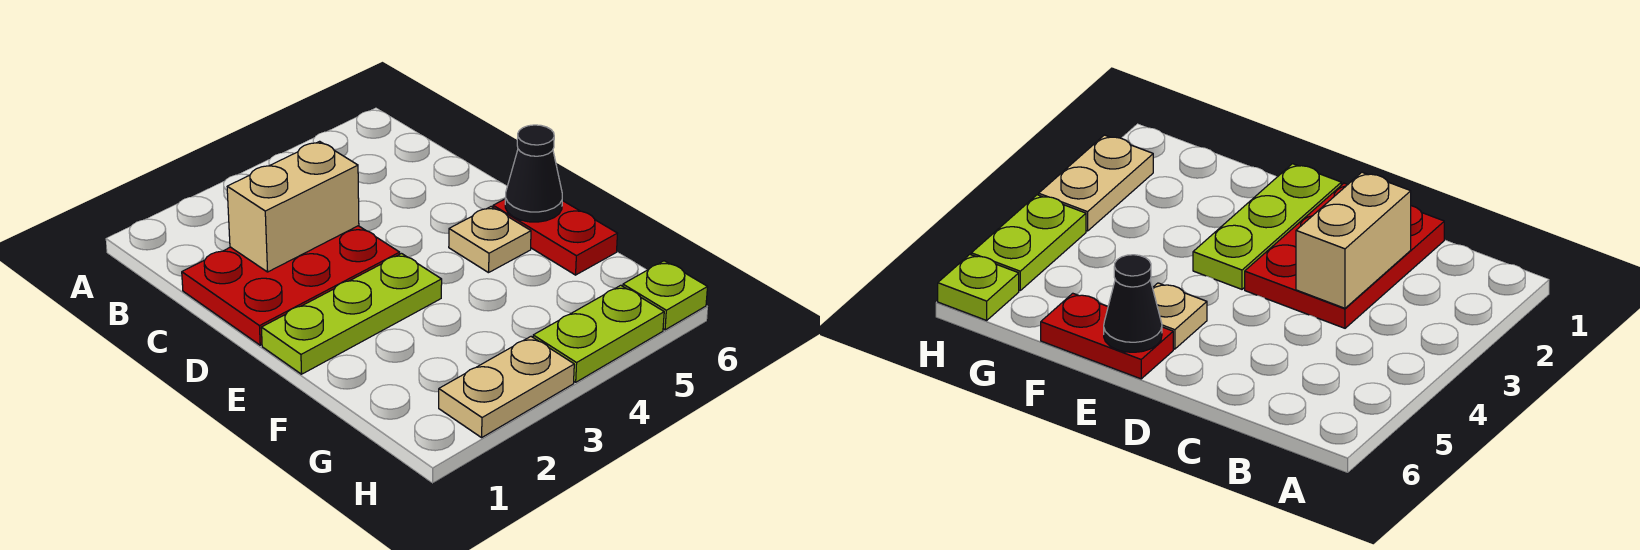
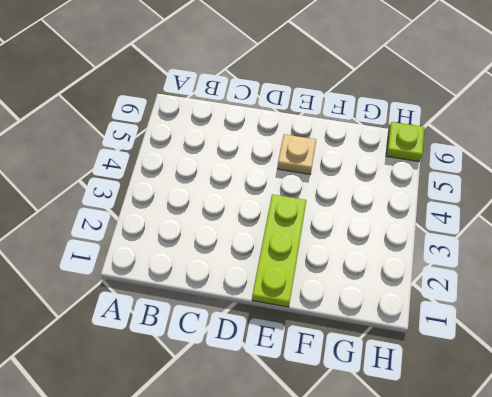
none -> red 2x3 plate [182,226,400,345]
none -> red 1x2 plate [493,199,618,275]

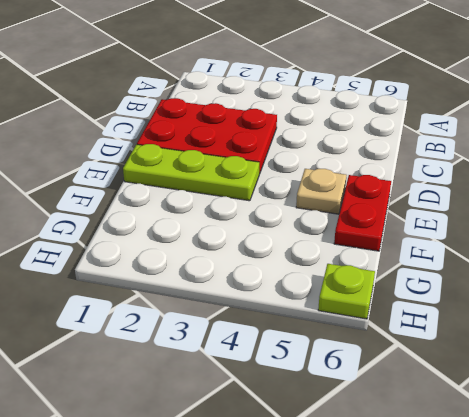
none -> tan 1x2 plate [439,337,574,438]
none -> lime 1x2 plate [533,285,664,382]

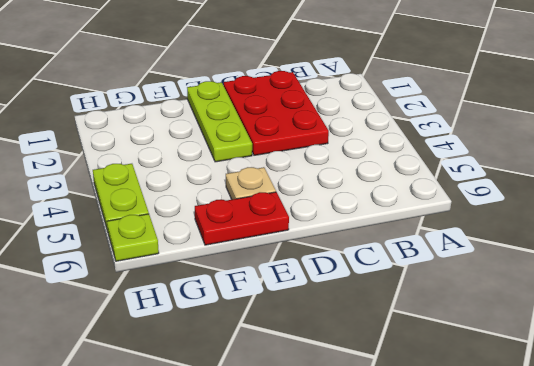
none -> tan 1x2 plate [439,337,574,438]
none -> tan 1x2 brick [227,141,359,272]

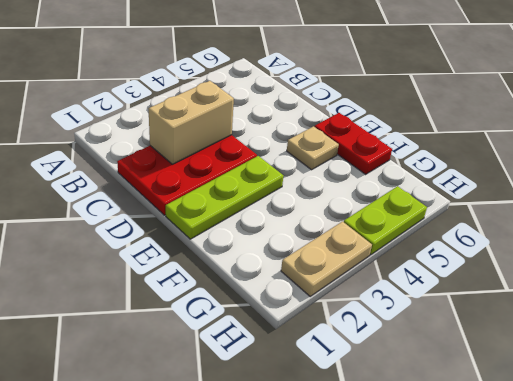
none -> lime 1x1 plate [623,261,708,330]
none -> black 1x1 cone [505,125,562,222]

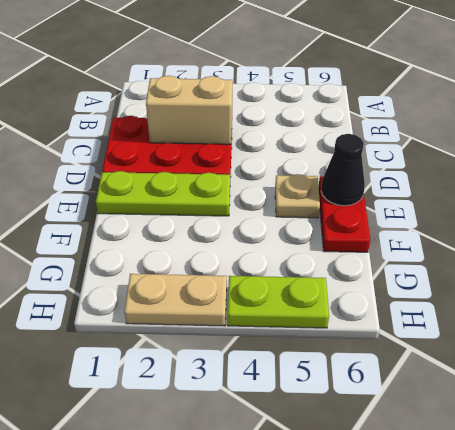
none -> lime 1x1 plate [623,261,708,330]

